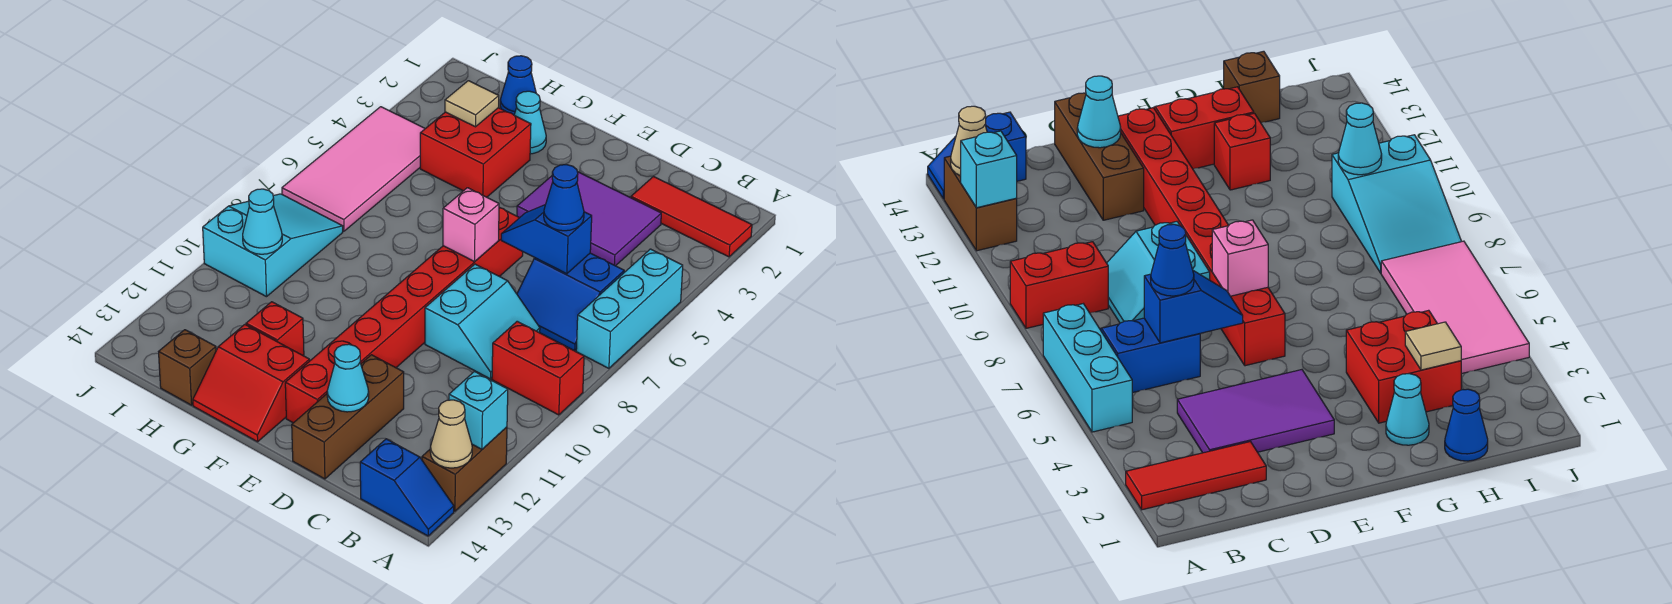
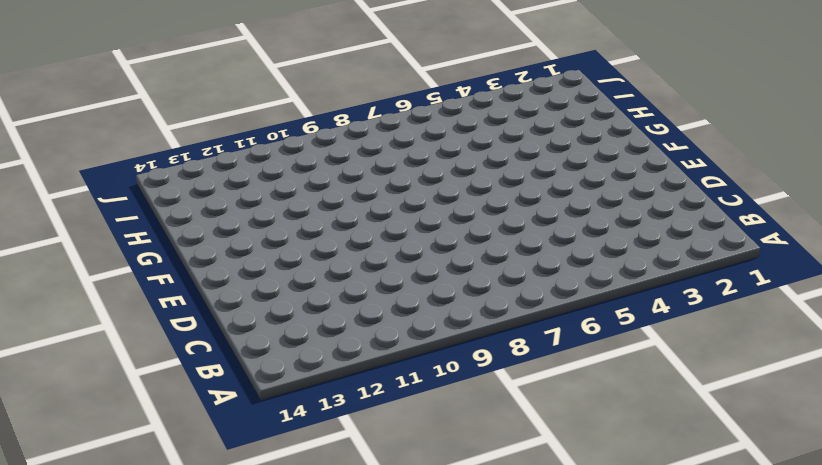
none -> red 1x3 tile [631,177,752,257]
none -> cyan 1x3 brick [576,249,683,368]
none -> red 1x2 brick [492,321,584,415]

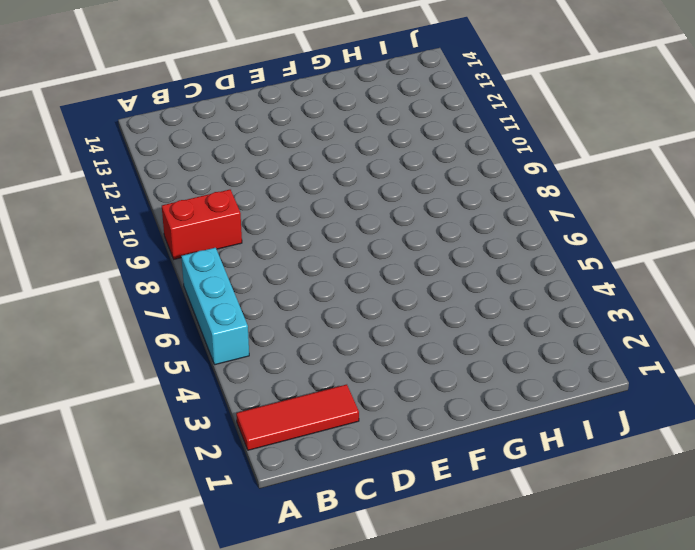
none -> brown 1x2 brick [422,427,507,511]
none -> blue 1x2 slope [360,439,454,536]
none -> blue 2x2 slope [517,253,624,351]

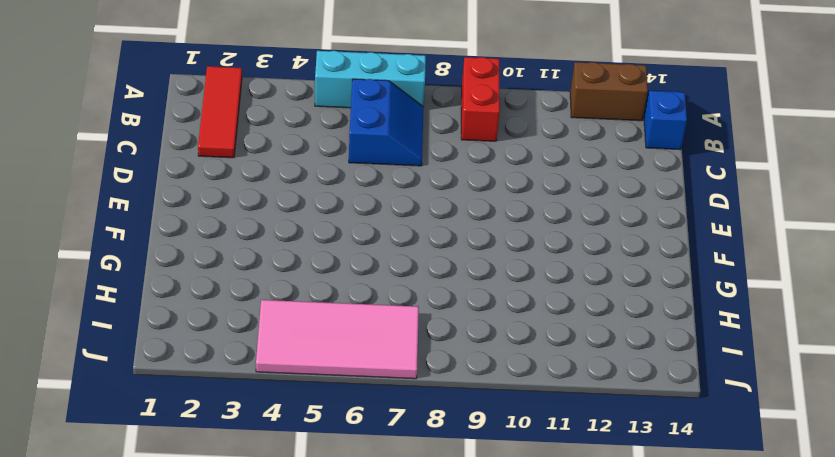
none -> purple 2x3 tile [517,172,661,266]
none -> cyan 2x2 slope [425,264,540,379]
none -> brown 1x3 brick [292,355,404,479]

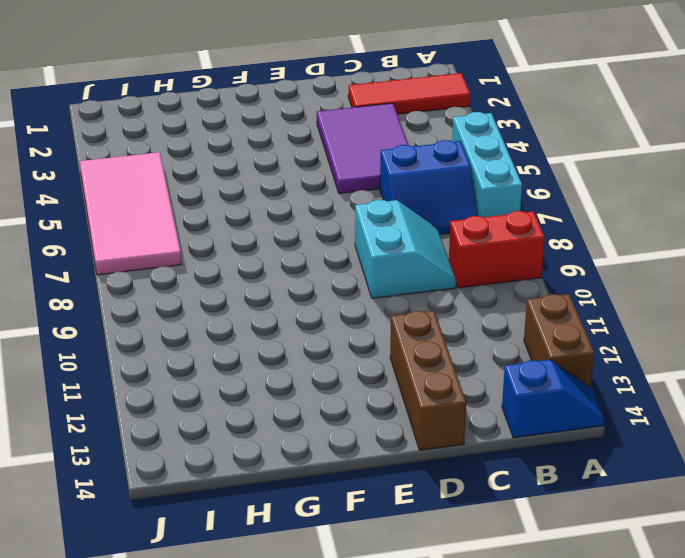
purple 2x3 tile [317,103,409,194] -> purple 2x3 tile turned to [517,172,661,266]
none -> red 1x8 brick [285,208,523,423]
none -> red 2x2 slope [193,325,310,442]
none -> cyan 1x1 cone [514,91,546,154]

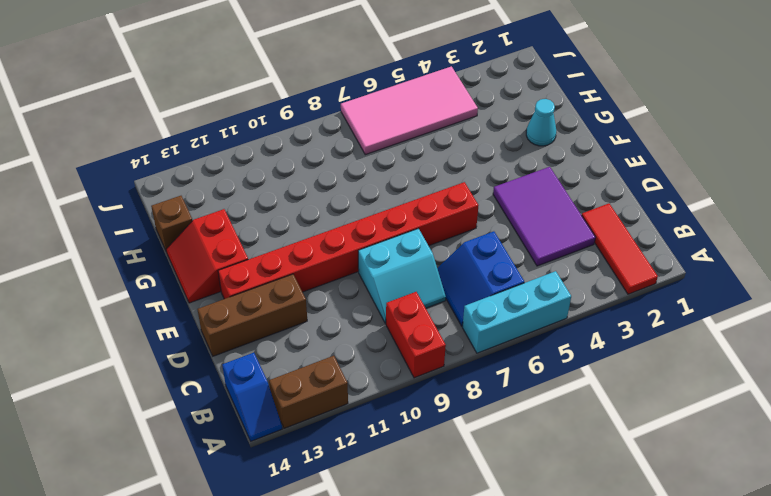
none -> red 2x2 brick [420,108,531,197]
none -> red 1x1 brick [246,302,304,355]
none -> blue 1x1 cone [500,56,536,115]

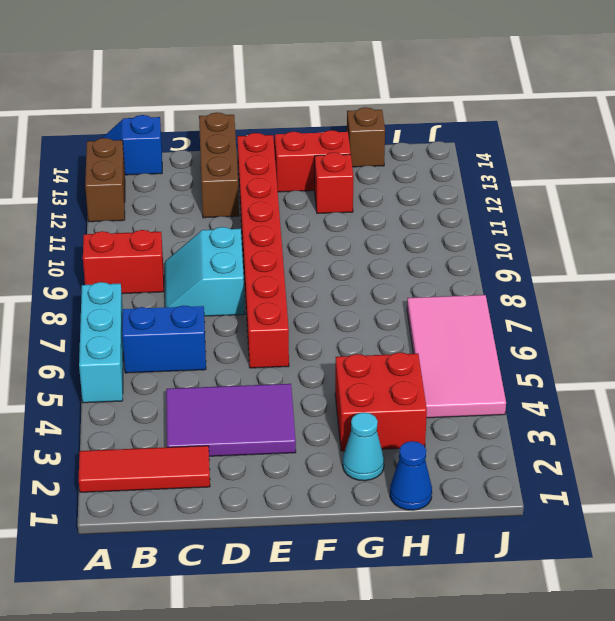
none -> cyan 2x3 slope [203,194,343,297]
none -> cyan 1x1 brick [449,372,508,449]
none -> tan 1x1 cone [430,400,472,468]

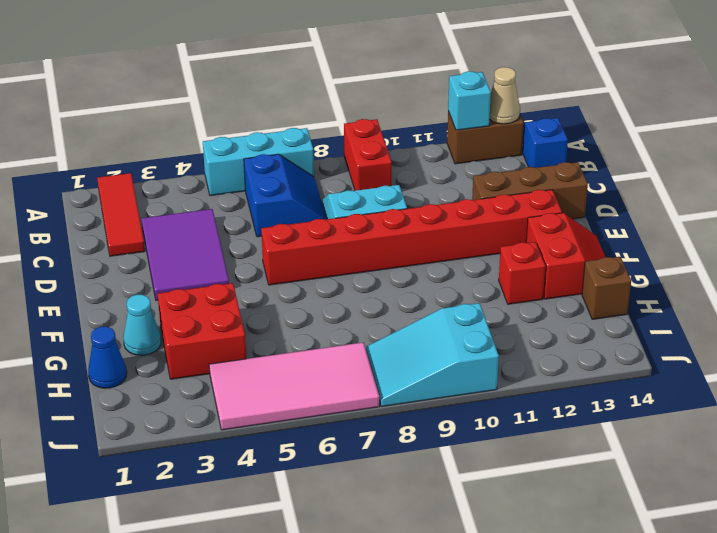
none -> blue 1x2 slope [501,205,592,274]
none -> cyan 1x1 cone [327,344,369,412]
none -> pink 1x1 brick [443,188,499,262]

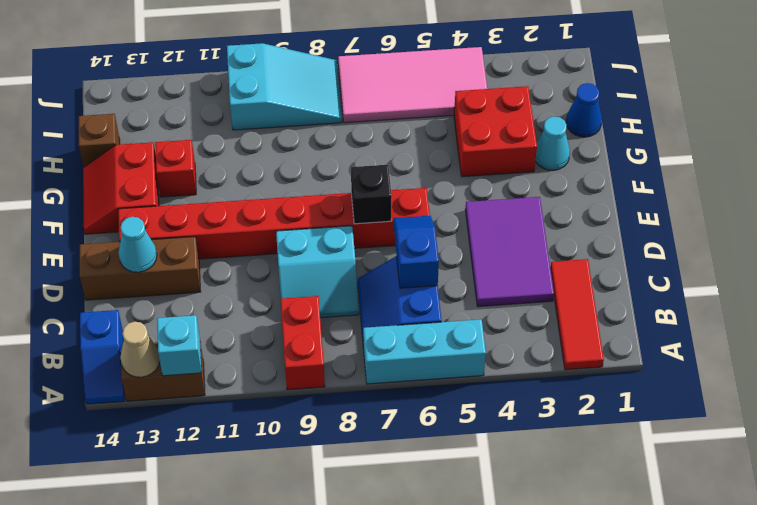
black 1x1 brick [351,165,392,224] -> pink 1x1 brick [443,188,499,262]
none -> tan 1x1 tile [445,81,499,127]
none -> cyan 1x1 cone [243,189,282,254]
none -> blue 1x1 cone [544,165,584,231]

